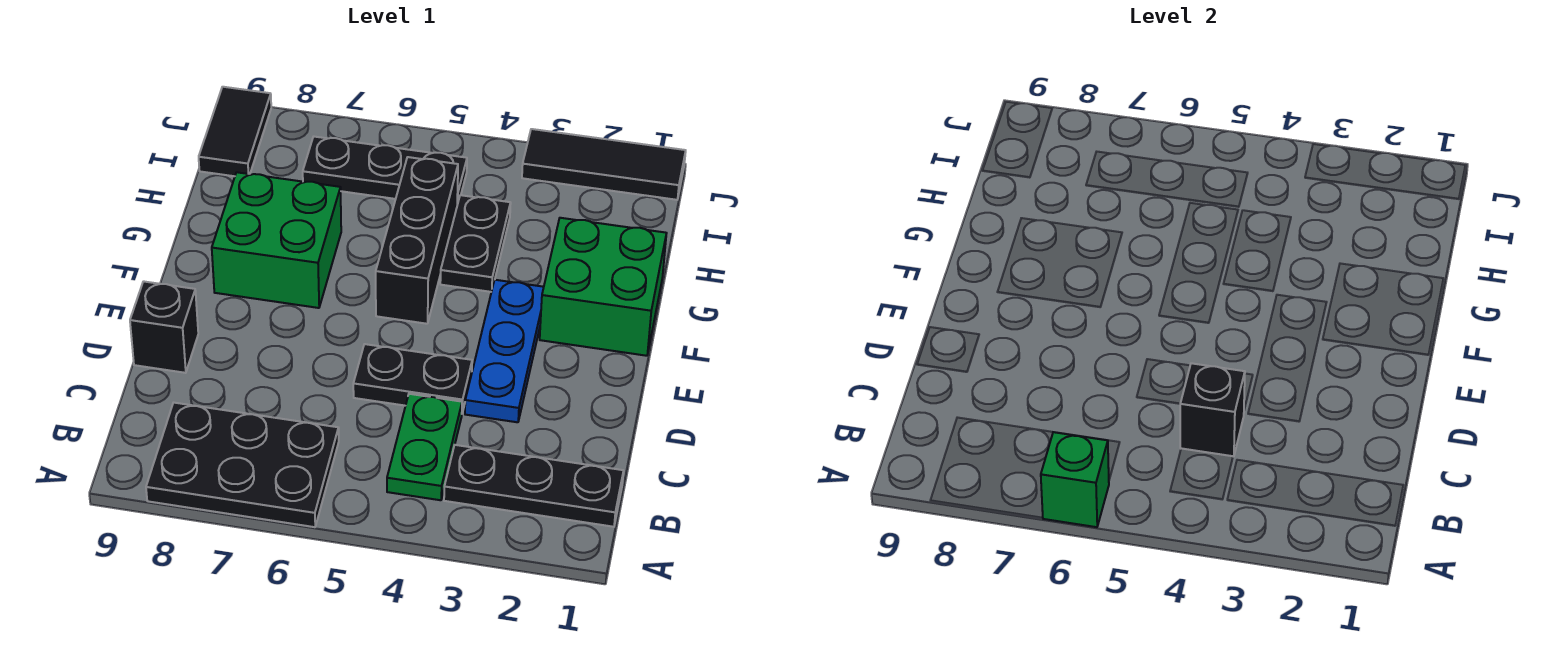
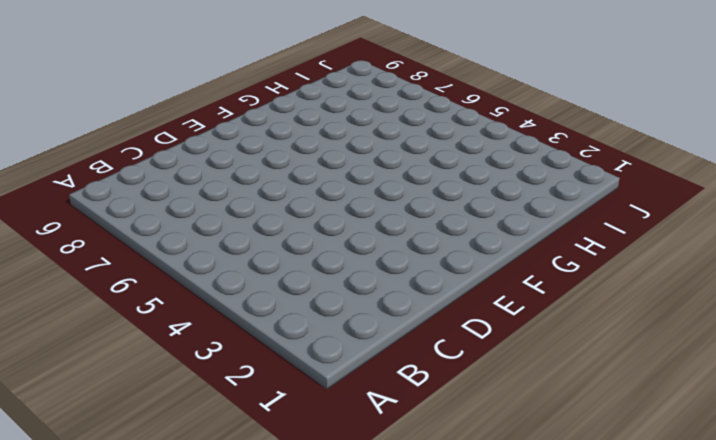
none -> black 2x3 plate [146,403,339,527]
none -> black 1x3 plate [444,445,624,527]
none -> green 1x2 plate [387,394,462,500]

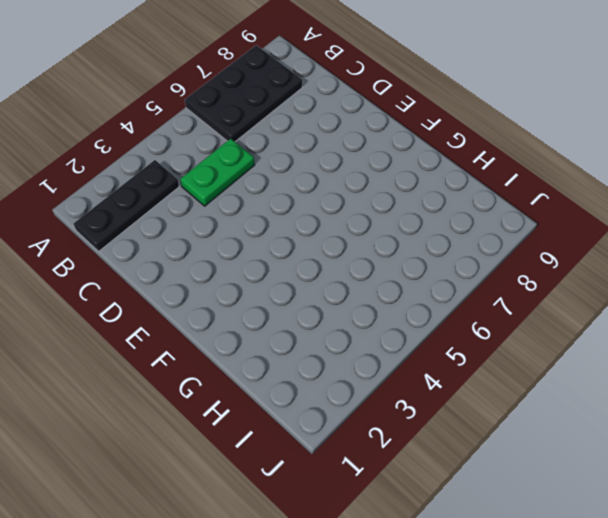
green 1x2 plate [180,139,255,206] -> green 1x2 plate turned to [387,394,462,500]
none -> blue 1x3 plate [465,280,544,422]
none -> black 1x2 plate [353,344,472,413]
none -> black 1x1 brick [130,281,198,373]

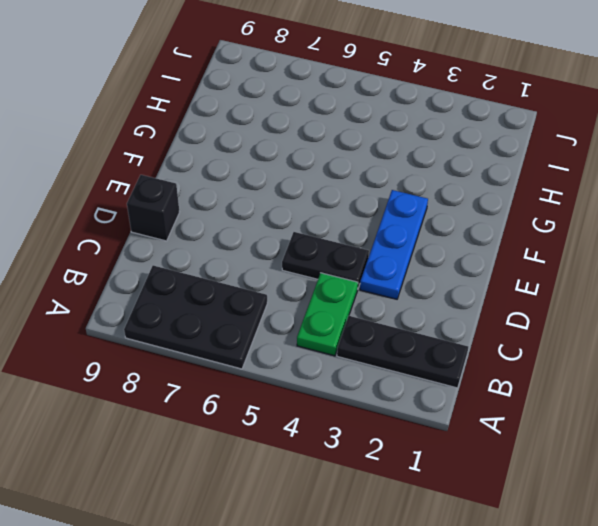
none -> green 2x2 brick [540,218,667,356]
none -> black 1x3 brick [376,157,458,324]
none -> green 2x2 brick [212,172,341,308]

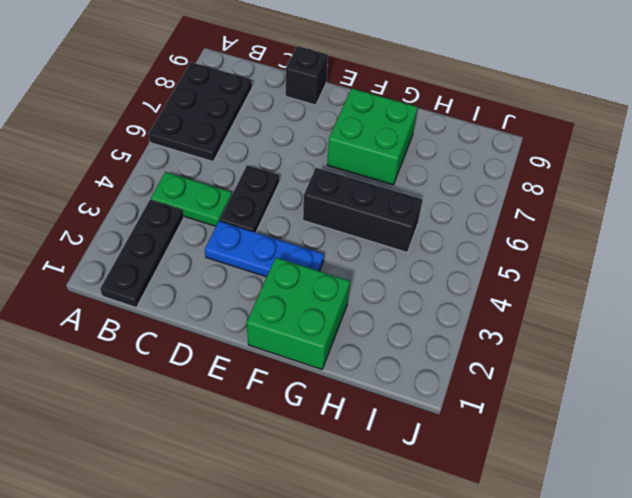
none -> black 1x2 plate [440,195,511,292]
none -> black 1x3 plate [303,137,467,205]
none -> black 1x2 tile [199,87,271,176]

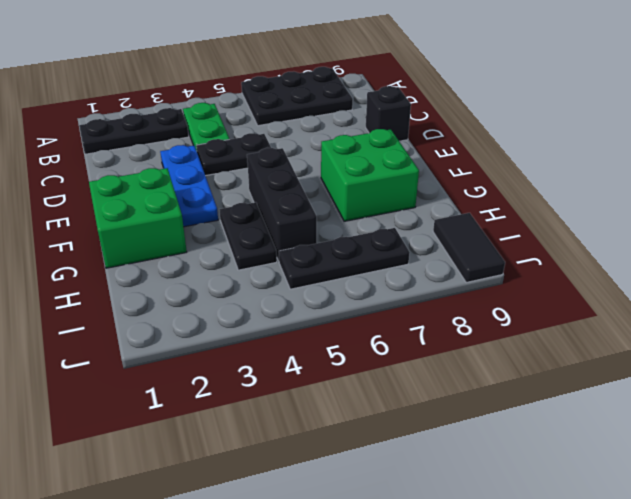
none -> black 1x3 tile [522,129,686,200]
none -> green 1x1 brick [1041,432,1109,527]
none -> black 1x1 brick [1180,363,1245,457]

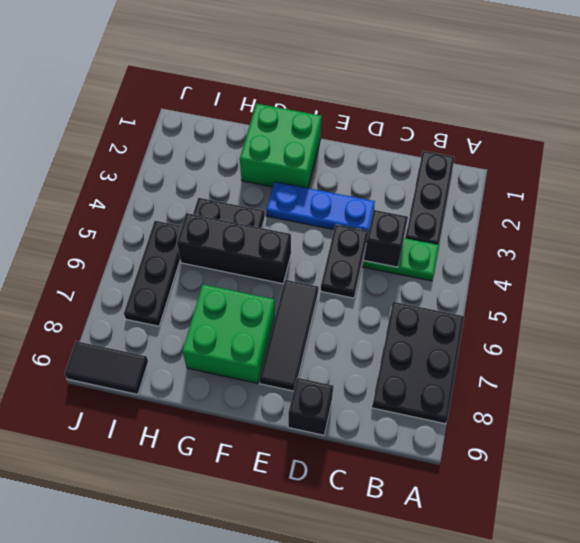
black 1x3 tile [259,280,319,391] -> black 1x3 tile moved to [522,129,686,200]
none -> green 1x1 brick [1041,432,1109,527]

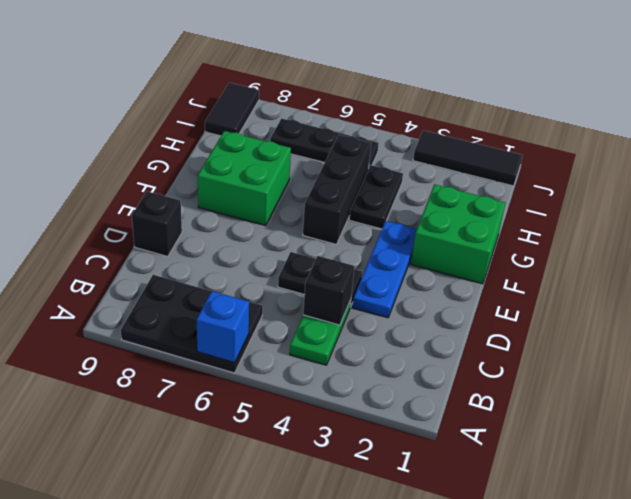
blue 1x1 brick [196,291,249,363] -> green 1x1 brick [1041,432,1109,527]
none -> black 1x3 plate [444,445,624,527]

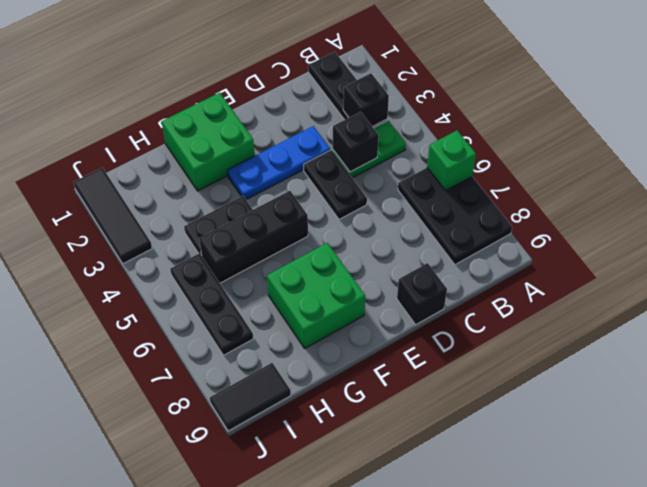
black 1x1 brick [343,73,389,127] -> none

